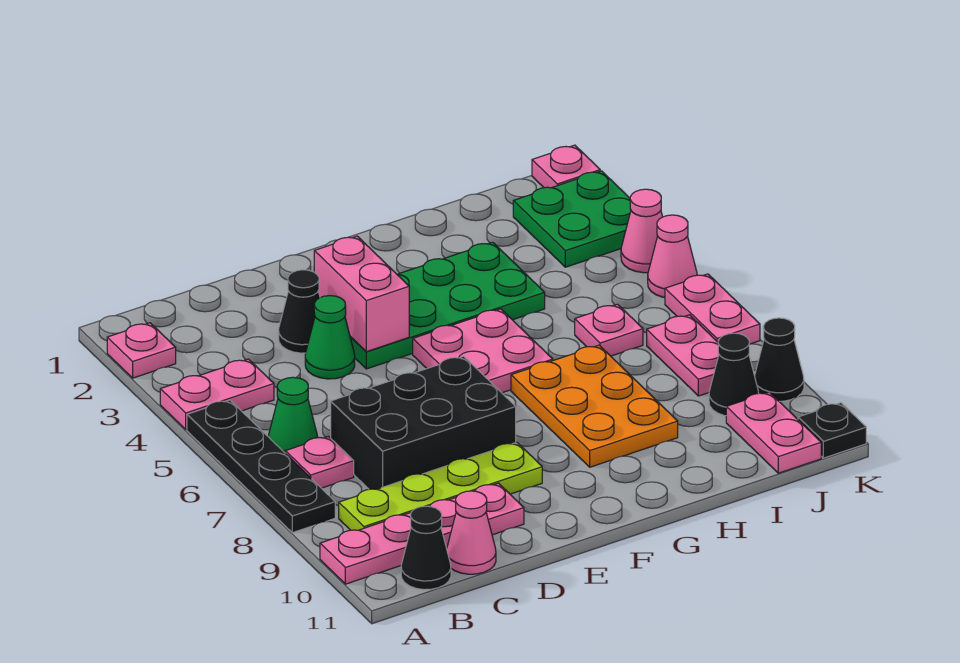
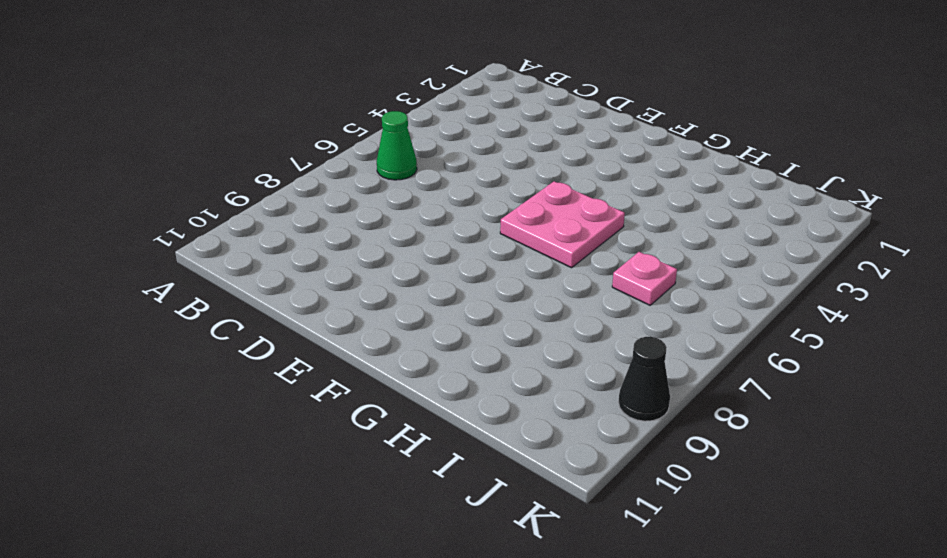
none -> pink 1x1 plate [107,323,176,378]
none -> pink 1x2 plate [160,359,274,430]
none -> black 1x4 plate [187,400,335,533]

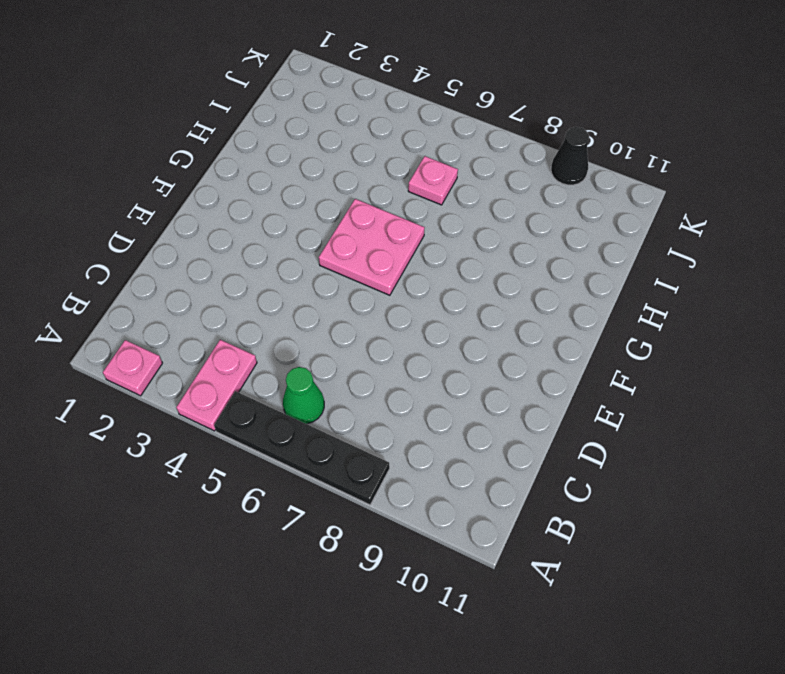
none -> pink 1x4 plate [320,483,524,584]
none -> pink 1x1 plate [285,436,354,488]
none -> lime 1x4 plate [339,442,542,530]

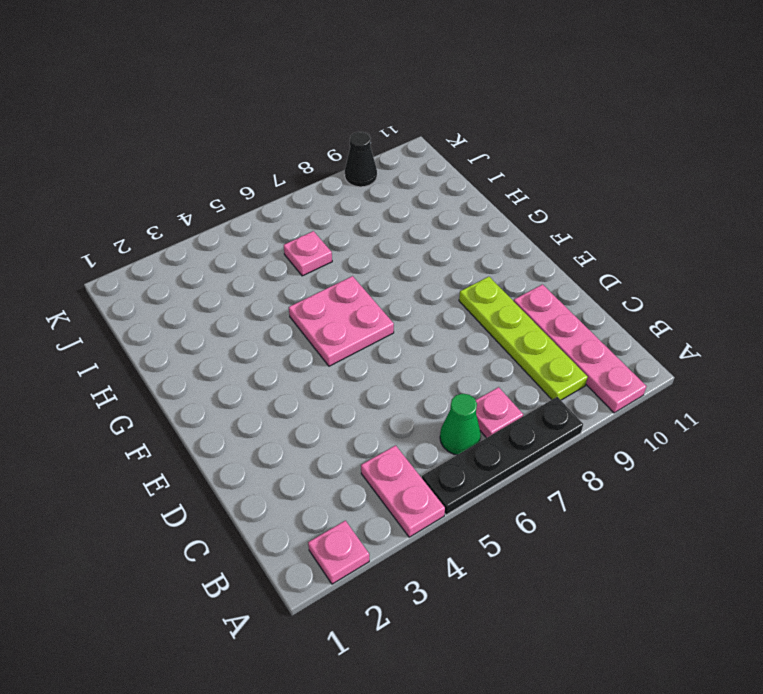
none -> black 1x1 cone [401,506,451,590]
none -> black 2x3 brick [331,356,516,489]
none -> pink 1x1 cone [447,491,496,574]

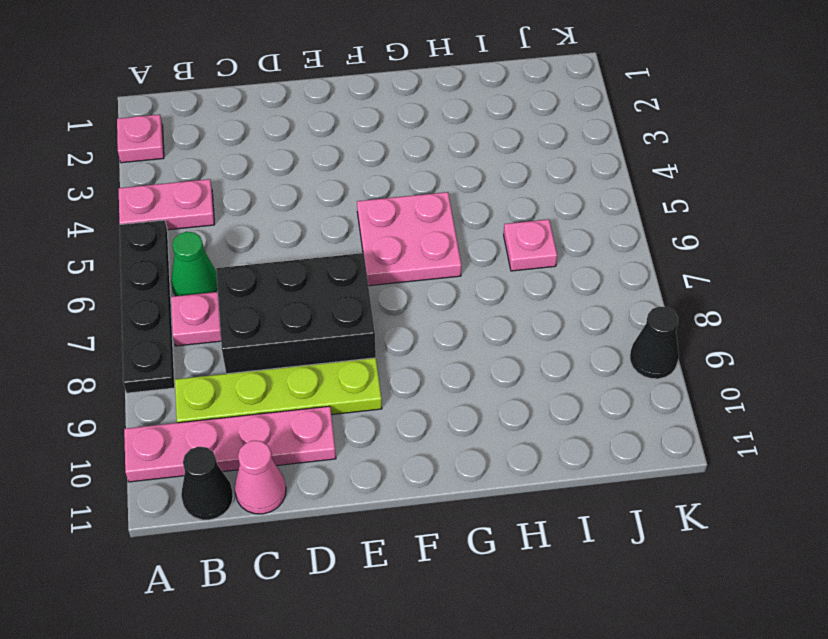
none -> black 1x1 cone [279,270,320,353]
none -> green 1x1 cone [305,296,355,379]
none -> green 2x4 plate [350,242,545,369]

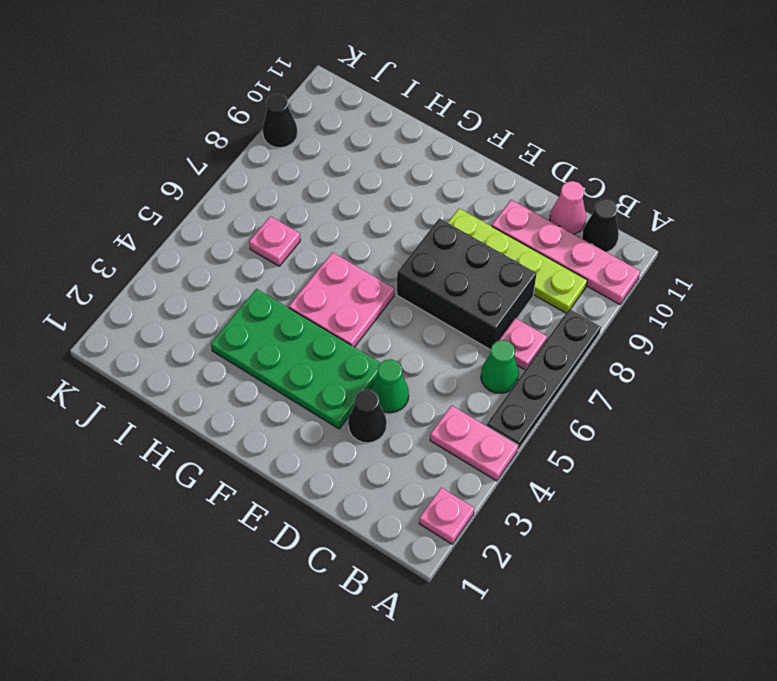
none -> orange 2x3 plate [511,345,678,467]
none -> green 2x2 plate [513,171,631,267]
none -> pink 1x2 plate [647,315,719,396]

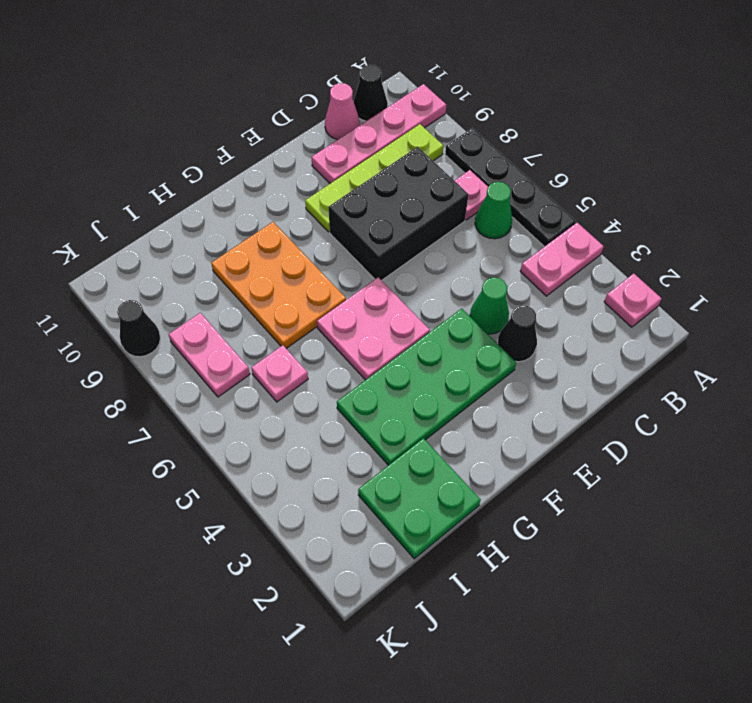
green 2x2 plate [358,438,481,559] -> green 2x2 plate moved to [513,171,631,267]
none -> black 1x1 cone [709,333,759,416]
none -> pink 1x2 plate [726,392,821,473]
none -> pink 1x1 plate [532,145,600,188]

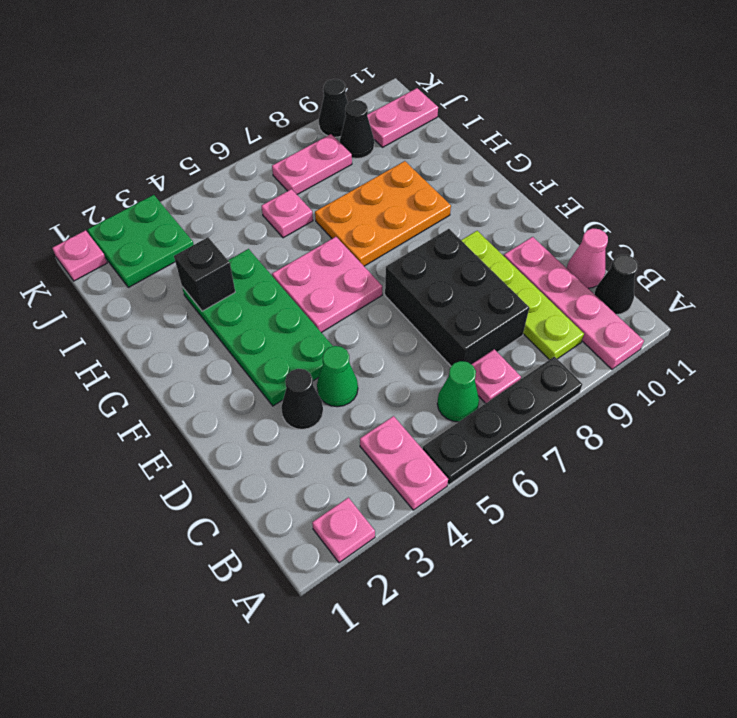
black 1x1 brick [174,237,235,311] -> none
none -> pink 1x1 cone [621,189,663,273]
none -> pink 1x1 cone [648,215,697,298]
none -> pink 1x2 plate [665,274,760,344]

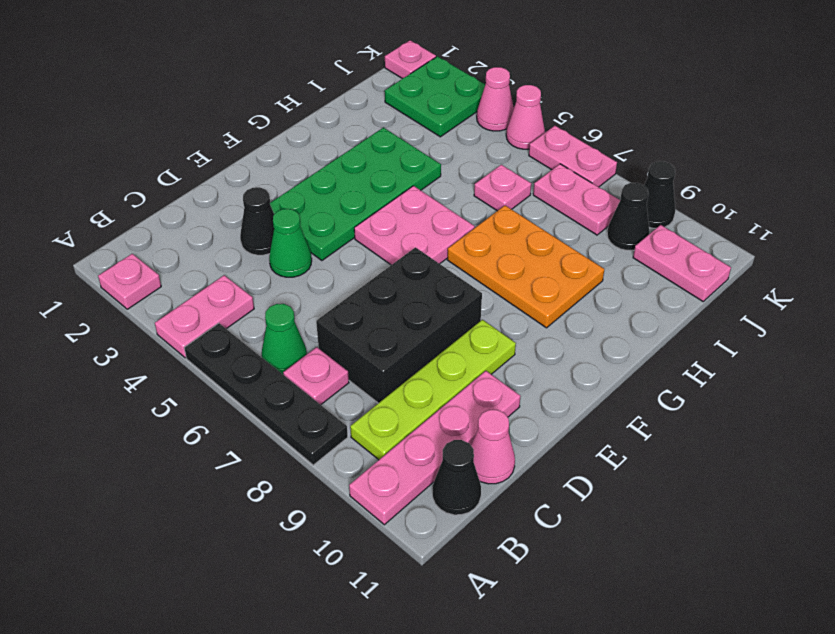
none -> black 1x1 plate [798,403,866,458]
none -> pink 1x2 brick [314,236,409,352]

